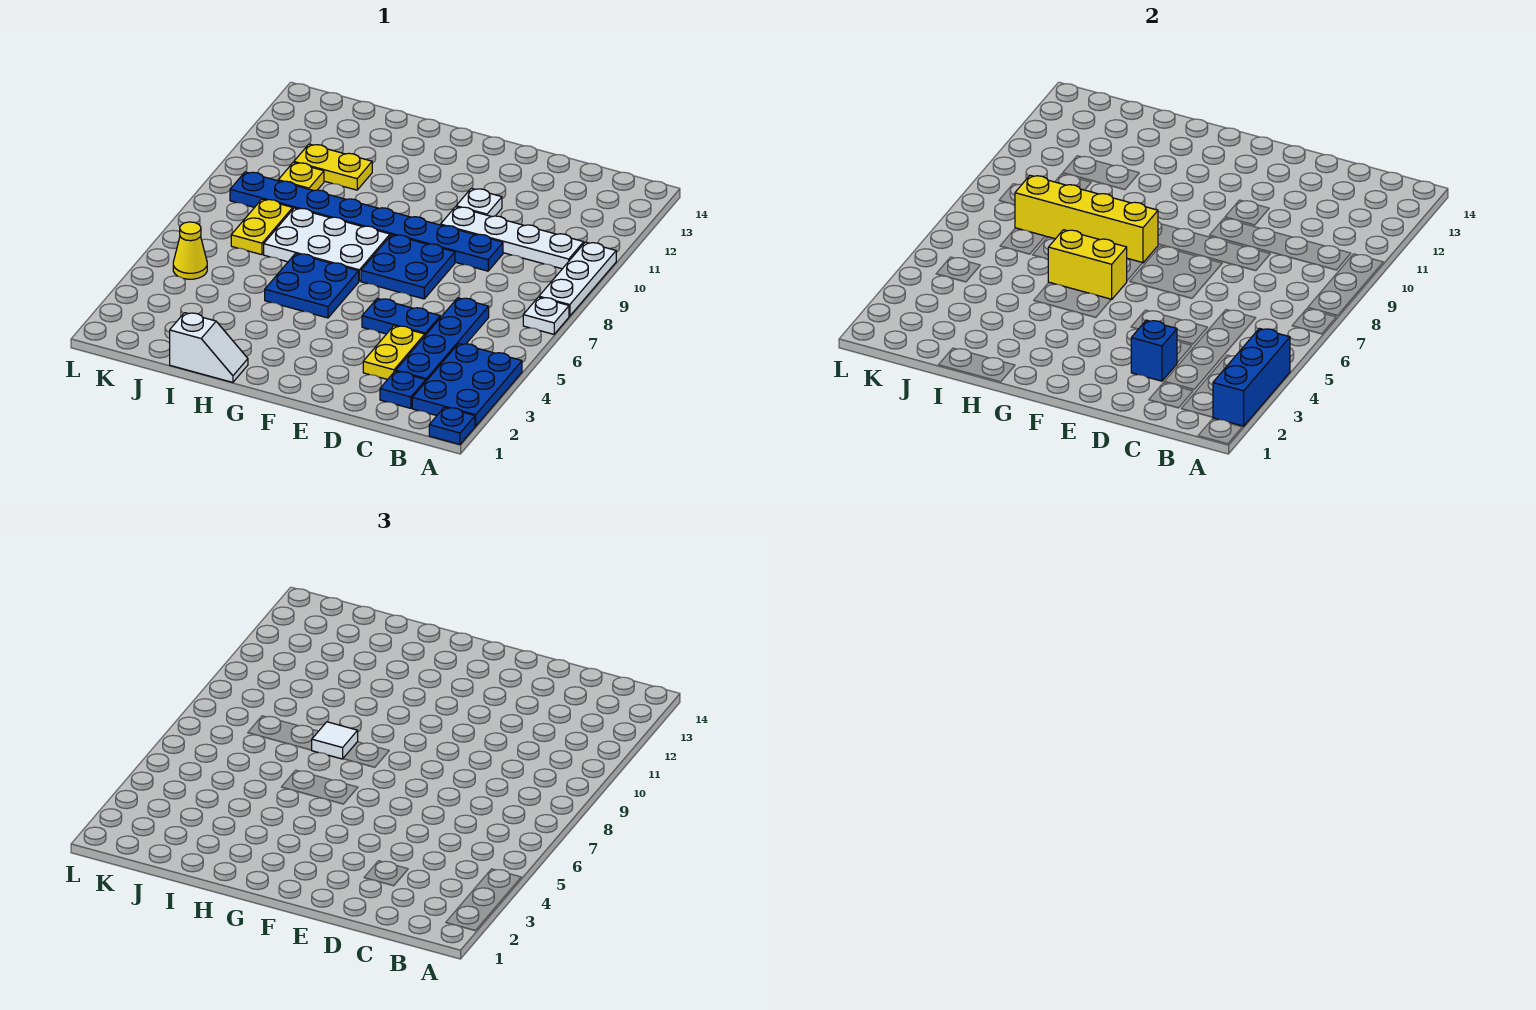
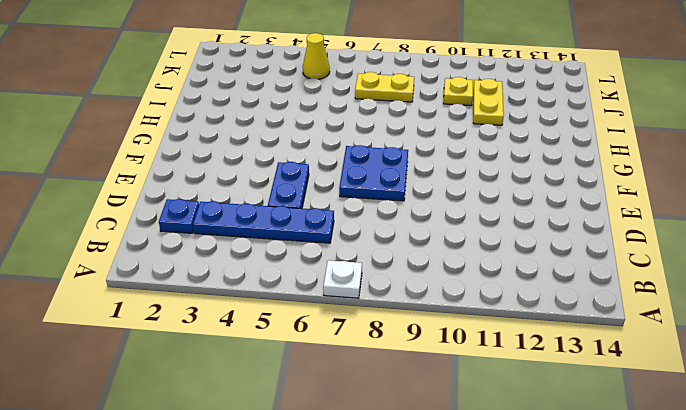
none -> blue 1x1 plate [429,407,475,444]
none -> blue 2x3 plate [412,343,522,426]
none -> white 1x3 plate [539,242,616,316]

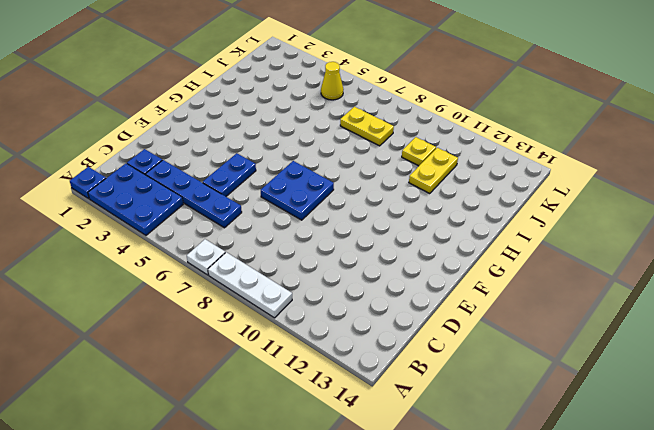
none -> white 1x4 plate [441,207,584,269]
none -> yellow 1x2 plate [363,326,425,380]
none -> blue 1x8 plate [230,172,503,271]

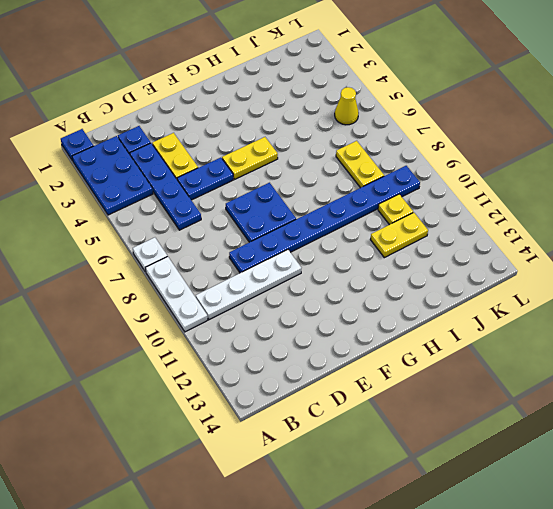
yellow 1x2 plate [222,137,278,179] -> blue 2x2 plate [265,254,359,318]
none -> white 1x1 plate [456,188,502,217]
none -> white 2x3 plate [264,208,390,281]
none -> white 1x2 slope [170,313,248,382]

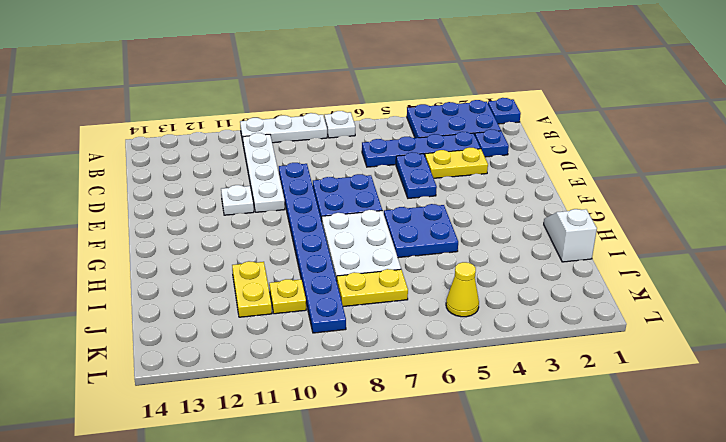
none -> blue 1x3 brick [1213,328,1290,426]
none -> blue 1x1 brick [1131,320,1177,381]
none -> yellow 1x2 brick [1048,230,1127,300]

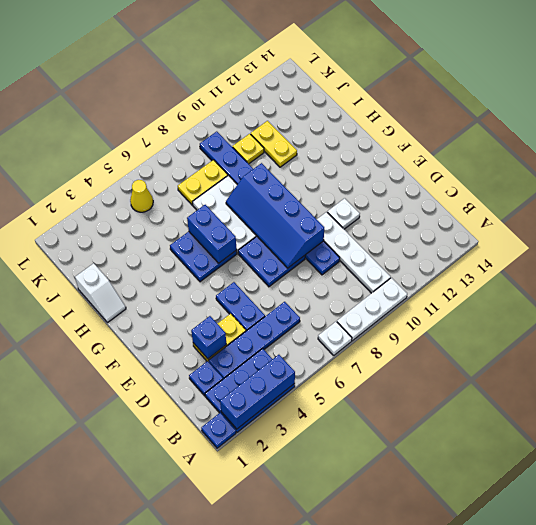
blue 2x4 slope [226,163,324,268] -> yellow 1x4 brick [1015,175,1158,263]
blue 1x2 brick [187,205,237,263] -> yellow 1x2 brick [1048,230,1127,300]
none -> white 1x1 tile [312,722,358,759]

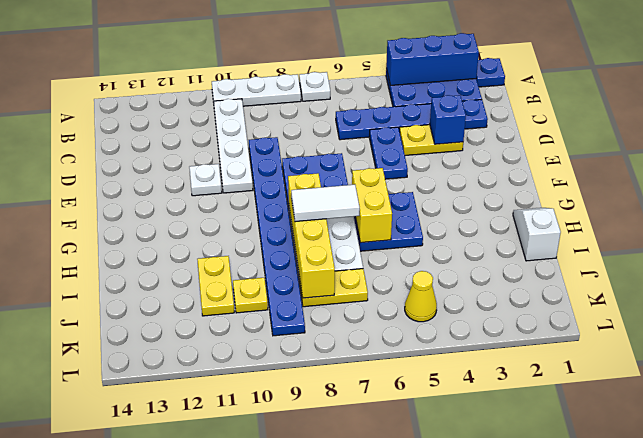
white 1x2 tile [291,185,360,222] -> white 1x1 tile [312,722,358,759]

